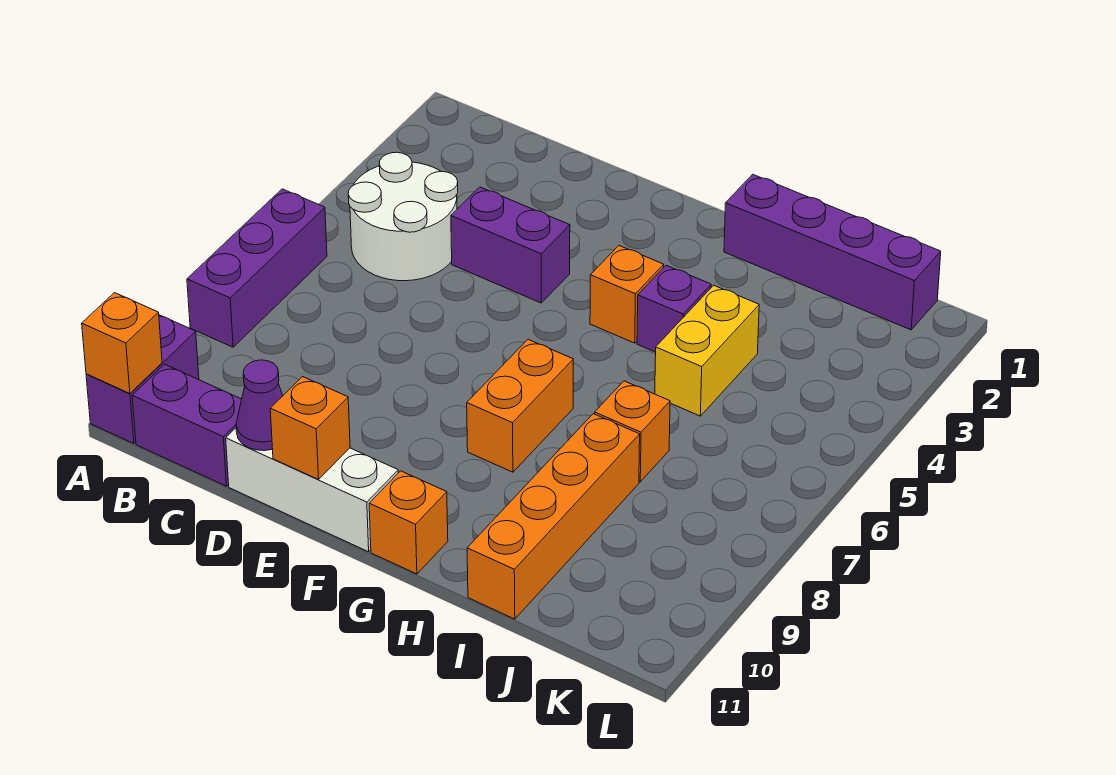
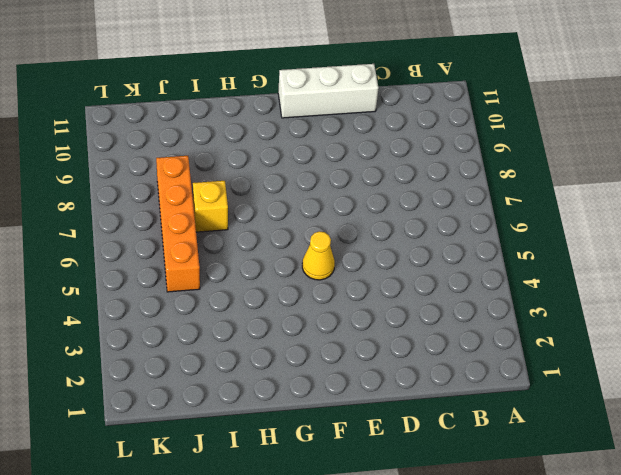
yellow 1x1 cone [302,231,335,280] -> none
yellow 1x1 brick [193,181,228,232] -> orange 1x1 brick [595,381,670,482]
orange 1x4 brick [156,156,200,292] -> orange 1x4 brick moved to [467,414,640,619]
none -> purple 1x3 brick [187,189,327,347]
none -> purple 1x2 brick [86,315,199,444]
none -> white 2x2 round brick [348,152,458,281]

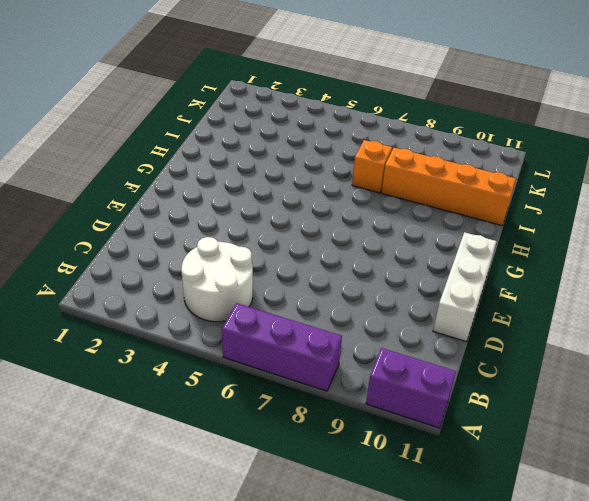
none -> purple 1x2 brick [132,364,242,486]
none -> purple 1x2 brick [451,187,570,303]
none -> orange 1x1 brick [590,246,664,343]

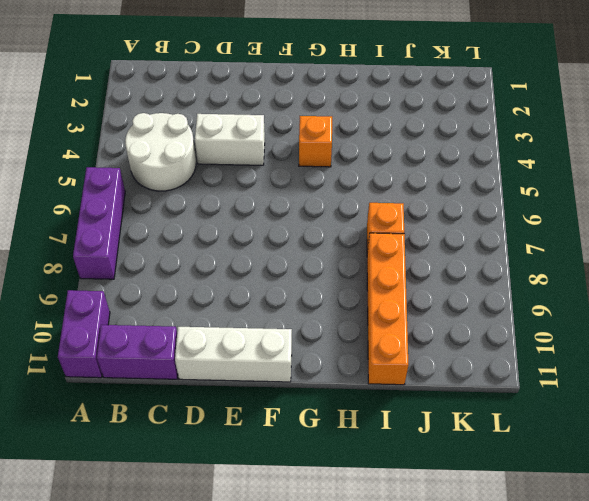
white 1x2 brick [195,114,265,165] -> purple 1x2 brick [451,187,570,303]
none -> orange 1x2 brick [467,339,573,472]
none -> orange 1x1 brick [369,471,448,574]
none -> purple 1x4 brick [724,174,941,330]

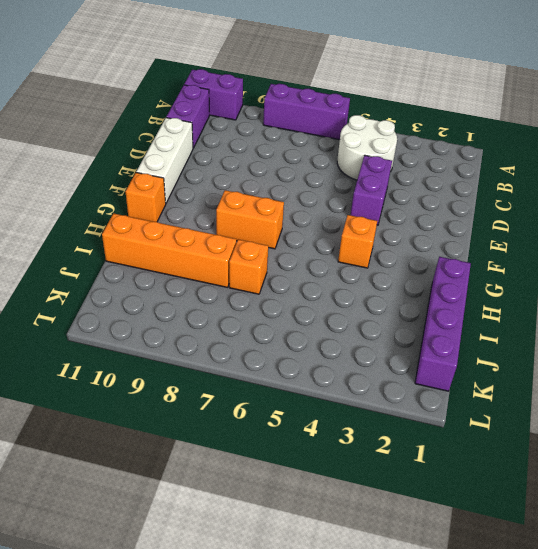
none -> purple 1x1 brick [637,265,711,352]
none -> yellow 1x2 brick [655,285,759,416]
none -> orange 1x1 brick [82,293,162,393]

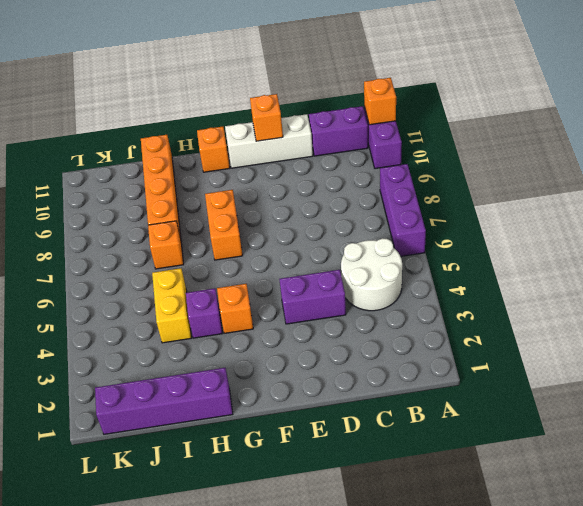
none -> purple 1x1 cone [236,360,283,451]

